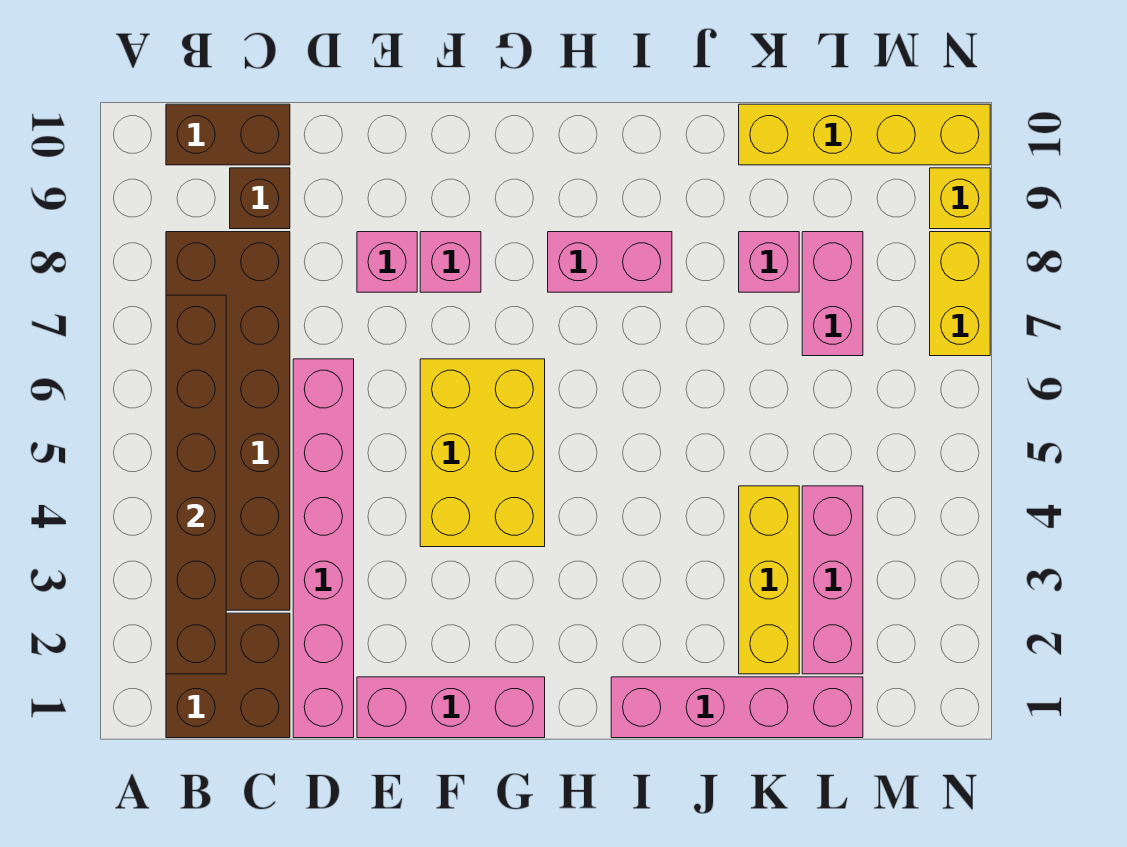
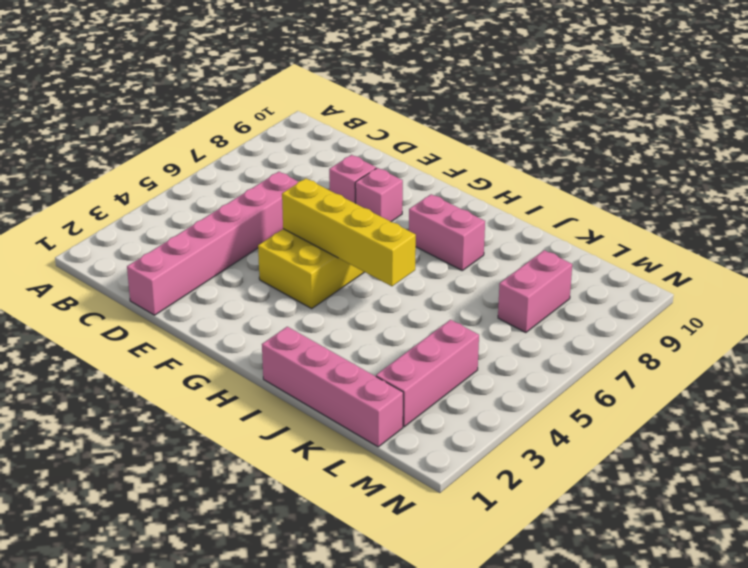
yellow 1x4 brick [282,178,416,286] -> yellow 1x4 brick moved to [739,104,990,165]
none -> brown 2x2 brick [166,613,290,738]
none -> brown 2x6 brick [166,232,290,610]
none -> brown 1x2 brick [166,104,290,165]

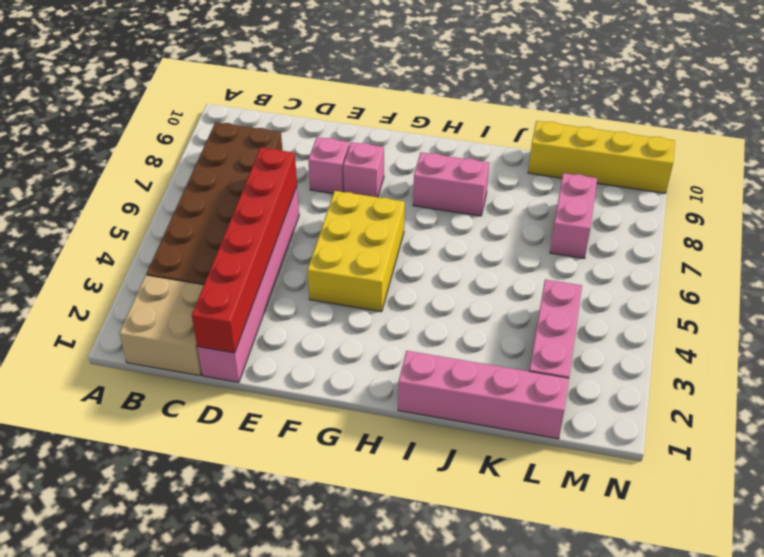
tan 2x2 brick [119,275,204,376] -> brown 2x2 brick [166,613,290,738]
red 1x6 brick [192,148,297,353] -> none
none -> brown 1x2 brick [166,104,290,165]
none -> brown 1x1 brick [230,168,290,229]
none -> pink 1x3 brick [357,677,545,738]

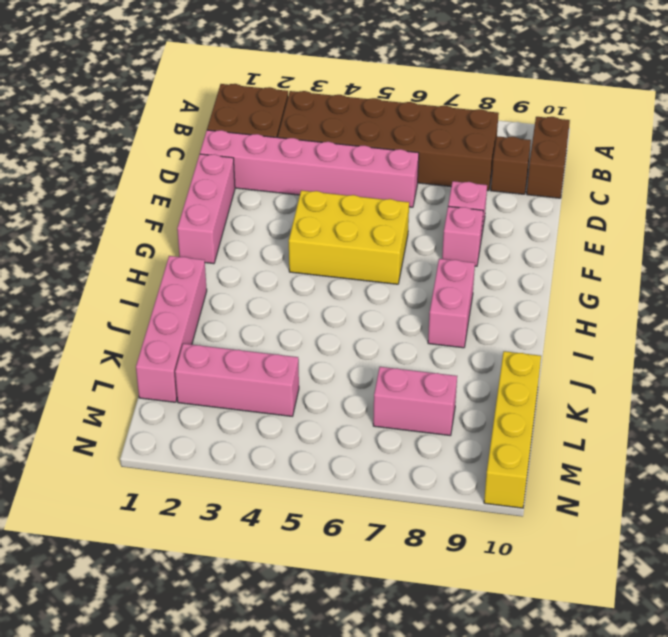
none -> yellow 1x3 brick [739,486,799,674]
none -> pink 1x1 brick [739,232,799,292]
none -> yellow 1x2 brick [930,232,990,356]

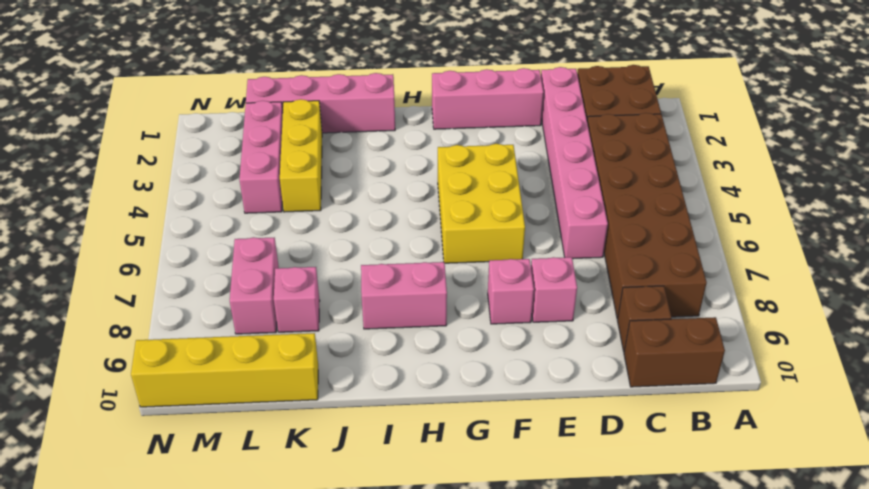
none -> yellow 1x2 brick [930,232,990,356]
none -> yellow 1x1 brick [930,168,990,229]
none -> brown 1x6 brick [166,295,226,674]

